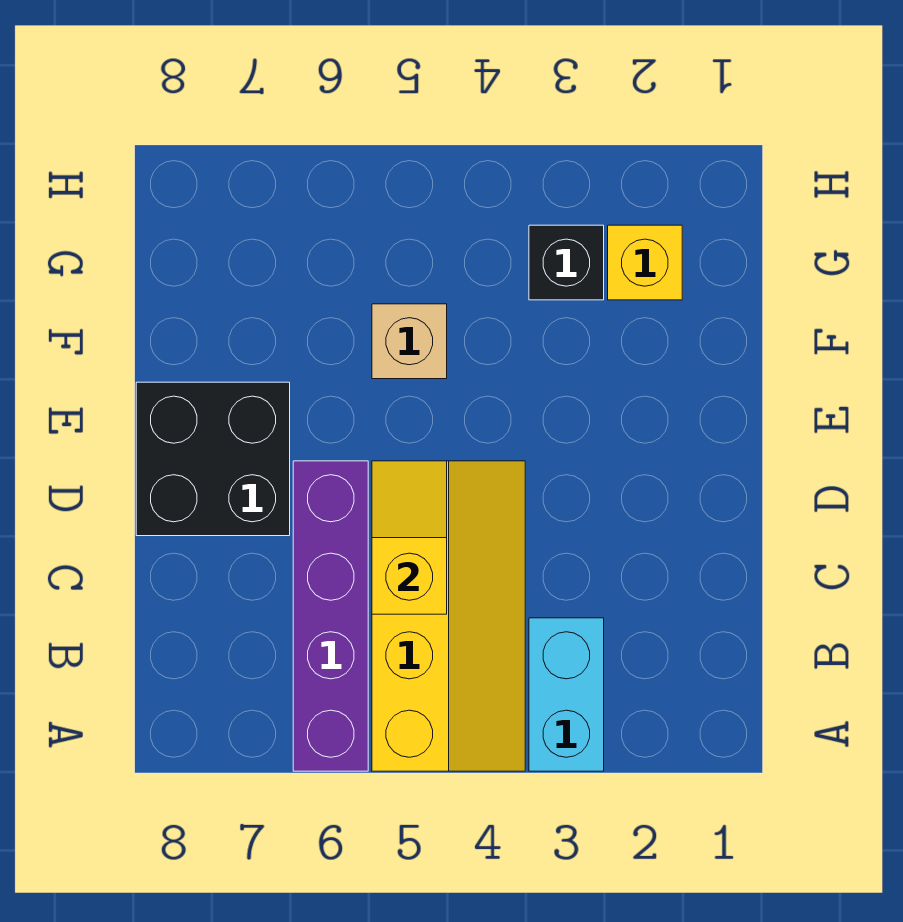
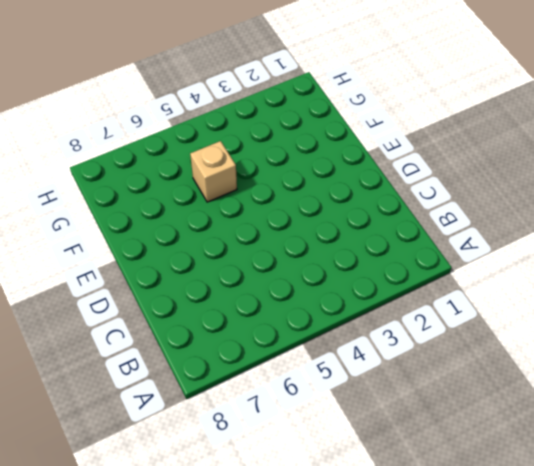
none -> cyan 1x2 brick [529,618,604,771]
none -> yellow 2x4 slope [372,461,525,771]

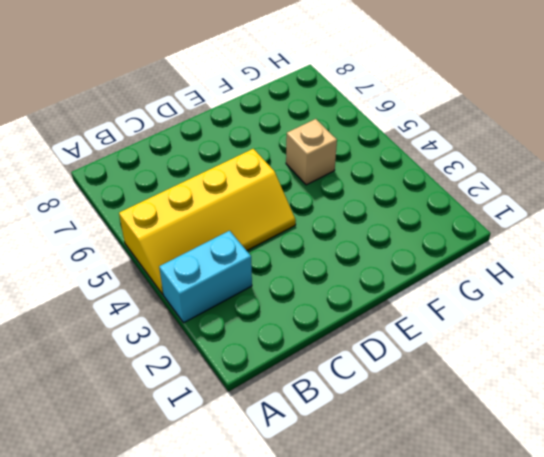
none -> purple 1x4 brick [293,461,368,771]
none -> black 2x2 brick [136,382,290,536]

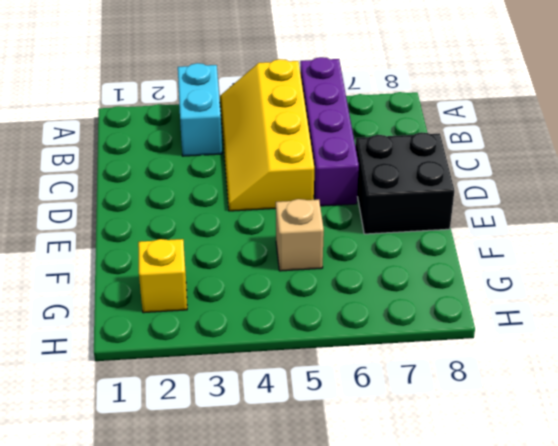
none -> black 1x1 brick [529,225,604,300]
none -> yellow 1x2 slope [372,461,447,614]

